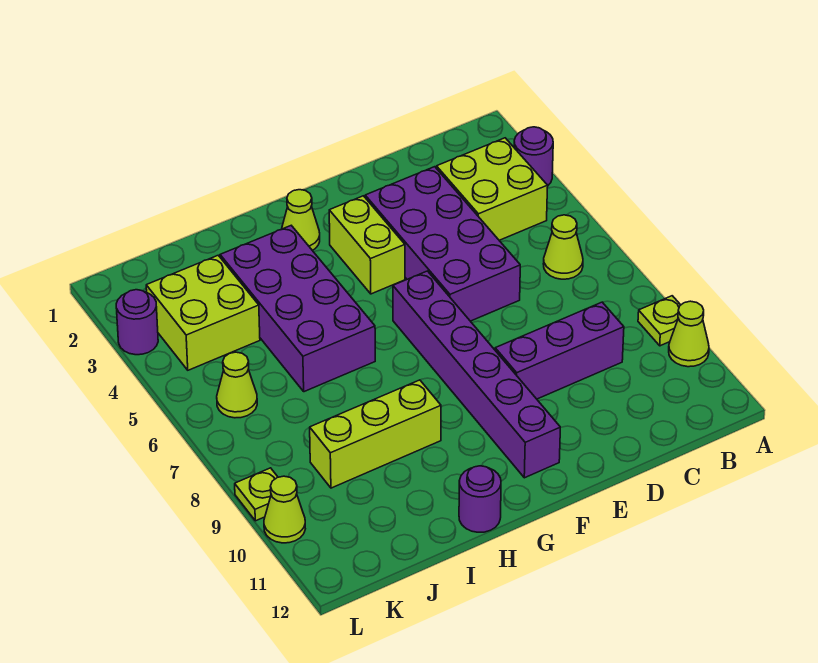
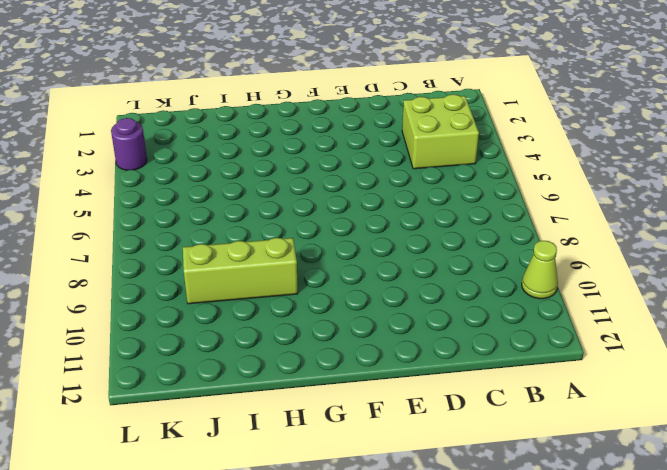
none -> purple 1x1 round brick [514,127,553,185]
none -> lime 1x1 plate [638,296,680,346]
none -> lime 1x1 cone [543,215,583,279]

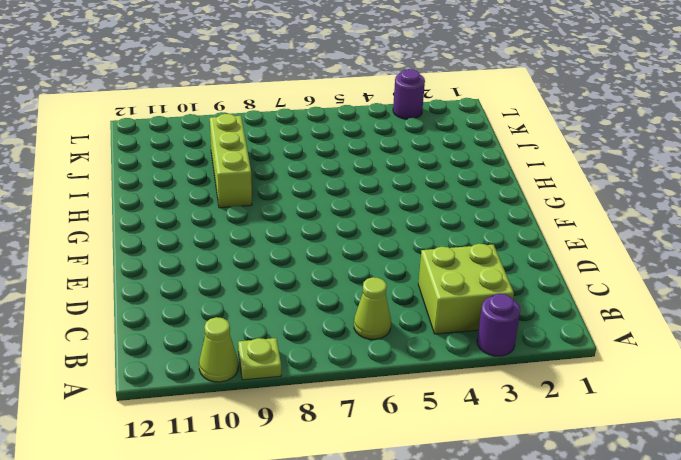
none -> purple 1x3 brick [495,302,624,399]
none -> purple 2x4 brick [365,167,520,321]
none -> lime 1x2 brick [329,196,405,294]

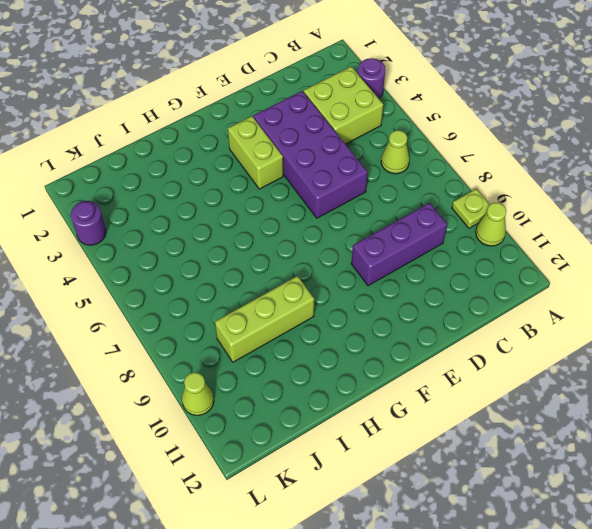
none -> purple 1x6 brick [393,271,560,478]
none -> lime 1x1 cone [282,190,320,250]
none -> purple 2x4 brick [220,226,375,392]

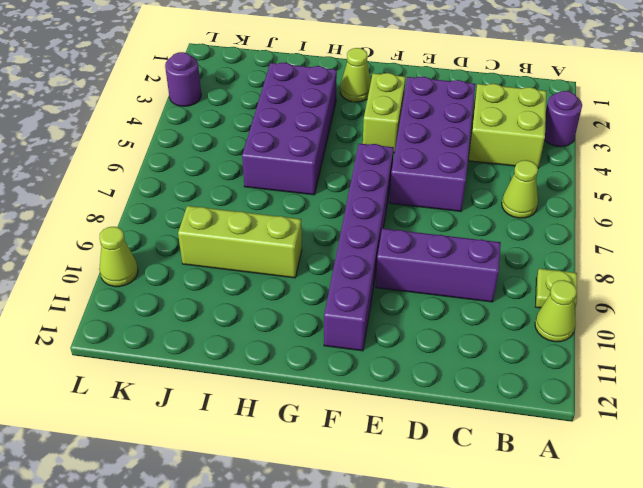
none -> purple 1x1 round brick [459,466,501,532]
none -> lime 2x2 brick [146,255,260,370]
none -> lime 1x1 cone [217,352,257,418]

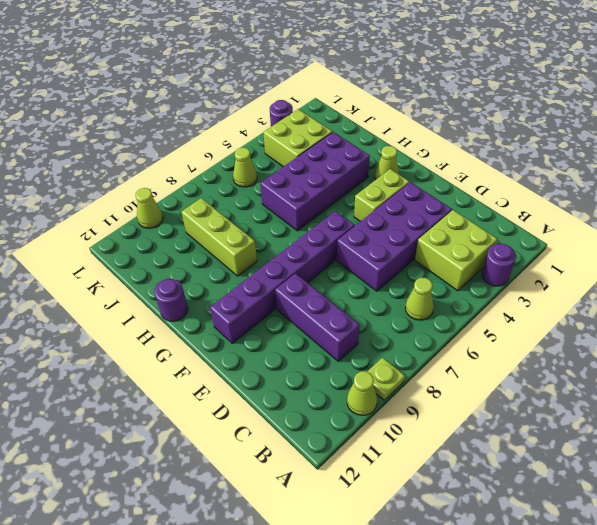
none -> lime 1x1 plate [235,468,278,521]

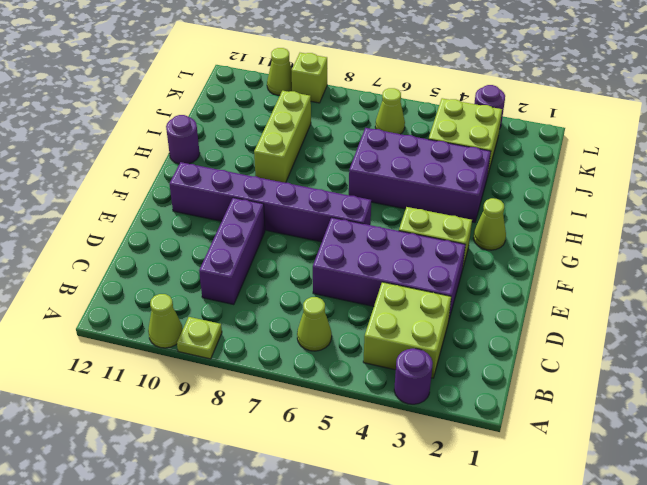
lime 1x1 brick [292,53,327,103] -> lime 1x1 plate [235,468,278,521]

